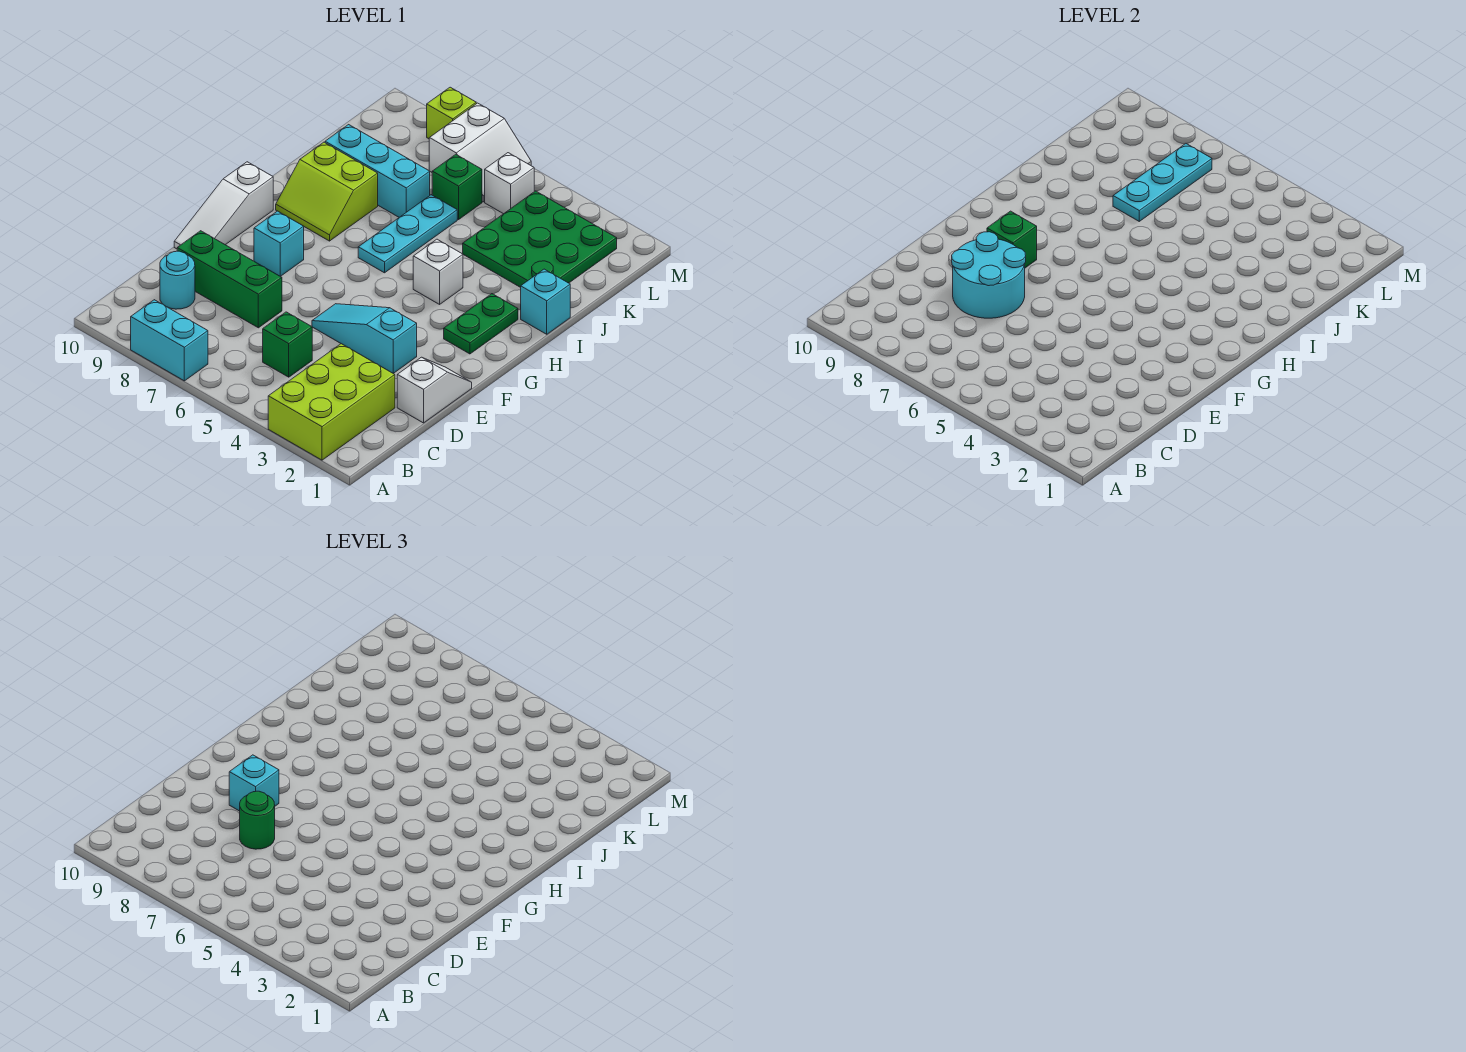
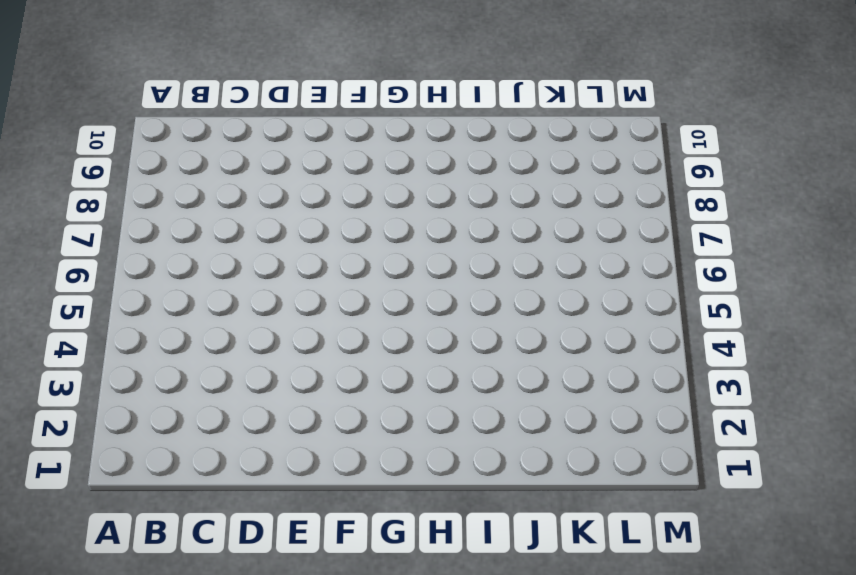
none -> lime 2x3 brick [268,344,395,460]
none -> cyan 1x2 brick [131,300,208,381]
none -> green 1x1 brick [263,312,312,377]

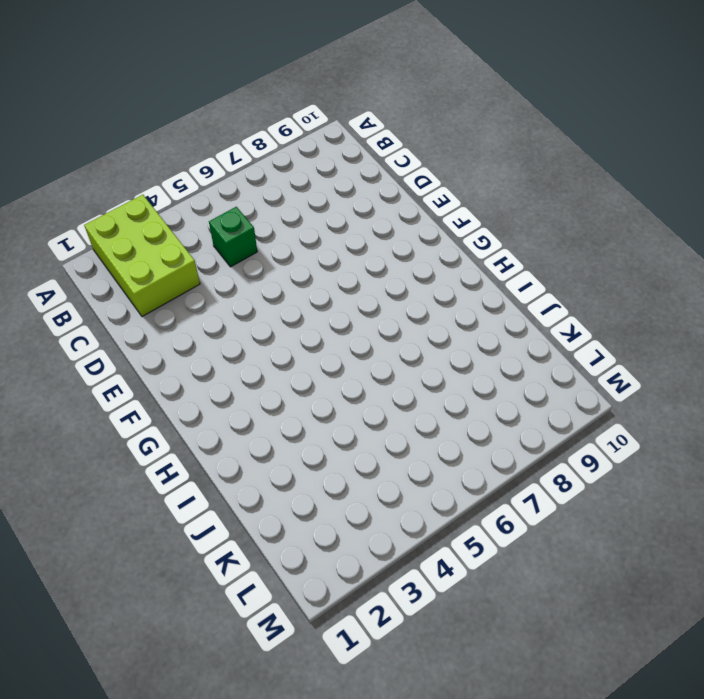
none -> cyan 1x2 brick [131,300,208,381]
none -> cyan 1x1 round brick [160,251,195,309]
none -> white 1x2 slope [397,357,472,423]

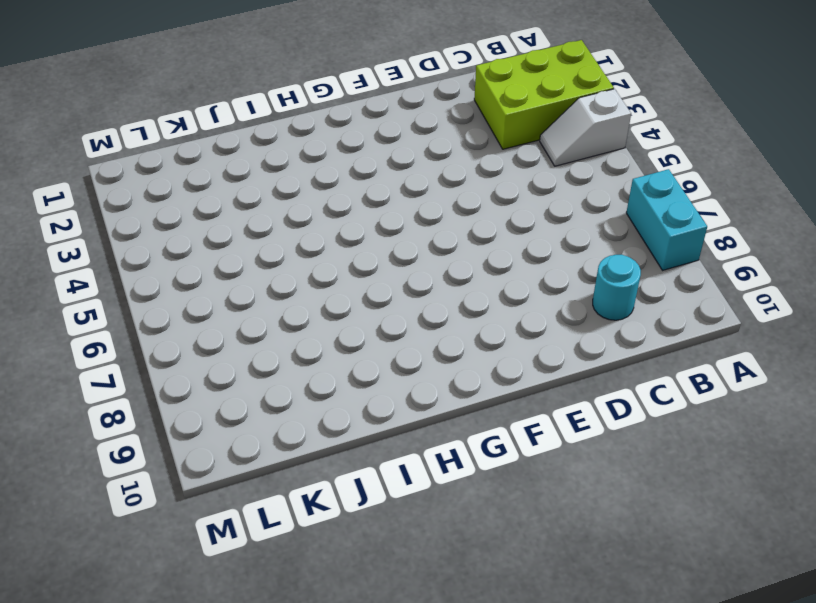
white 1x2 slope [540,89,631,166] -> white 1x2 slope moved to [397,357,472,423]
none -> green 1x1 brick [263,312,312,377]
none -> green 1x3 brick [177,231,282,328]
none -> cyan 1x3 slope [312,304,417,373]

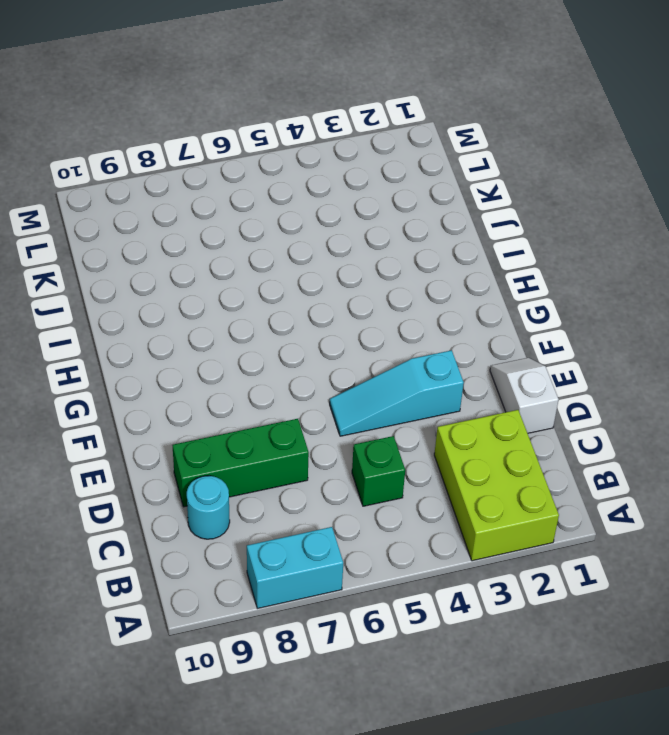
none -> white 1x3 slope [174,162,273,249]
none -> cyan 1x1 brick [254,211,304,276]
none -> green 1x2 plate [444,294,518,354]

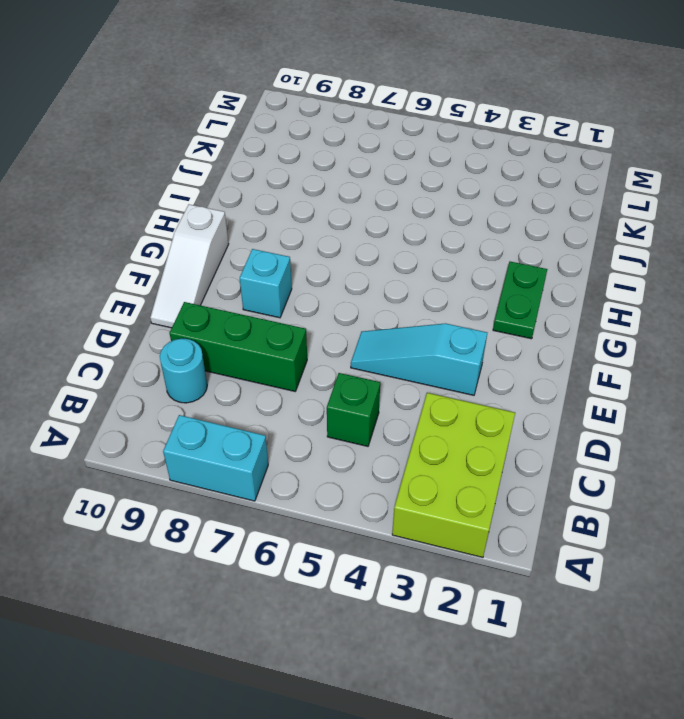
none -> white 1x2 slope [397,357,472,423]
none -> white 1x1 brick [413,239,463,304]
none -> cyan 1x3 plate [358,195,457,273]

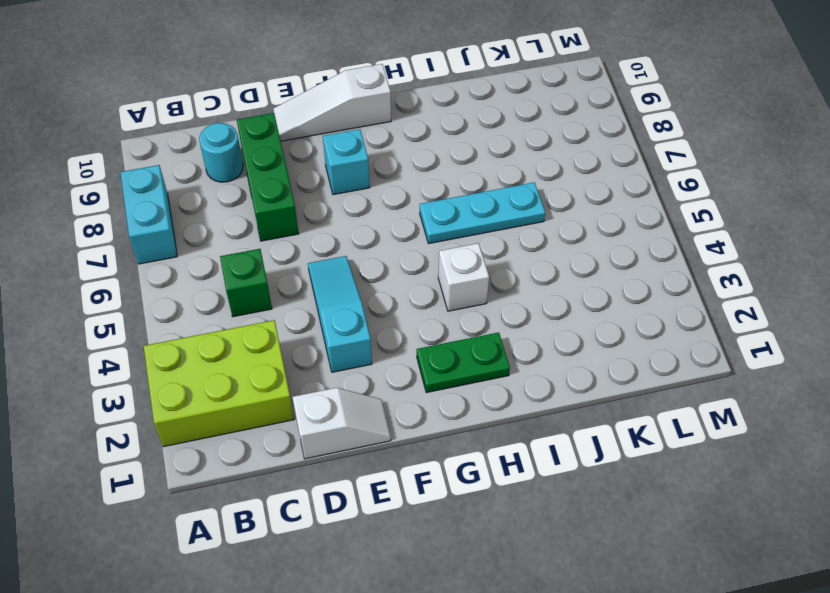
none -> lime 2x2 slope [276,142,378,241]
none -> cyan 1x1 brick [521,269,570,334]
none -> green 3x3 plate [463,191,617,287]

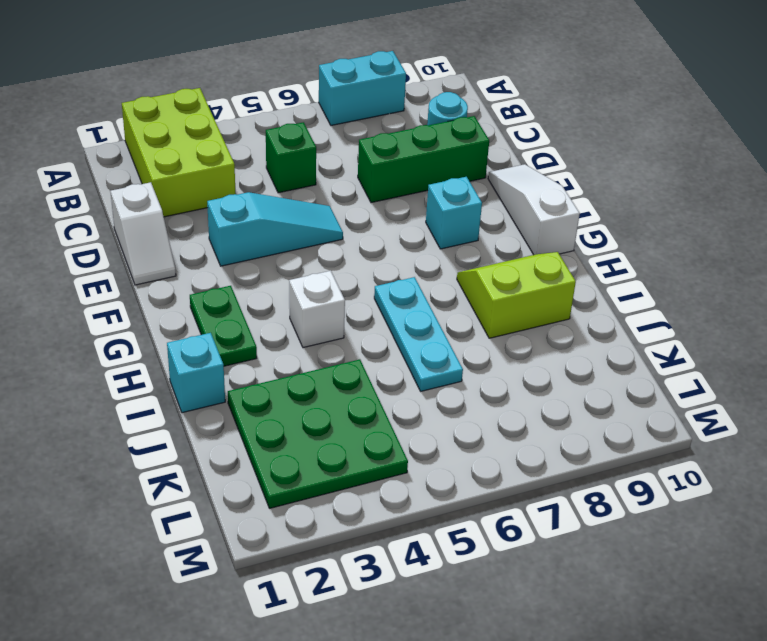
none -> cyan 1x3 brick [325,125,430,217]
none -> green 1x1 brick [432,154,482,220]
none -> white 1x1 brick [485,153,534,214]

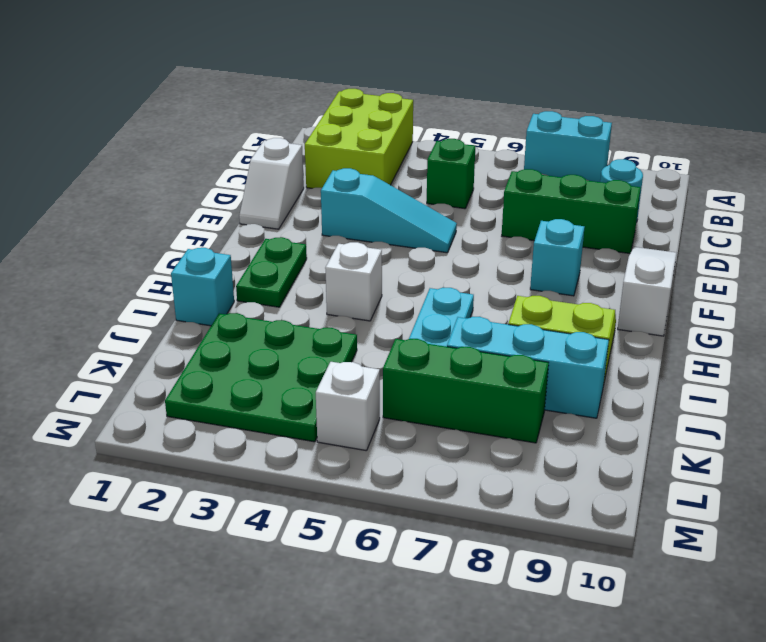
green 1x3 brick [383,339,549,443] -> green 1x1 brick [432,154,482,220]
none -> white 2x2 slope [429,103,531,202]
none -> lime 1x1 brick [427,87,476,139]
none -> cyan 2x2 round brick [952,232,1026,318]

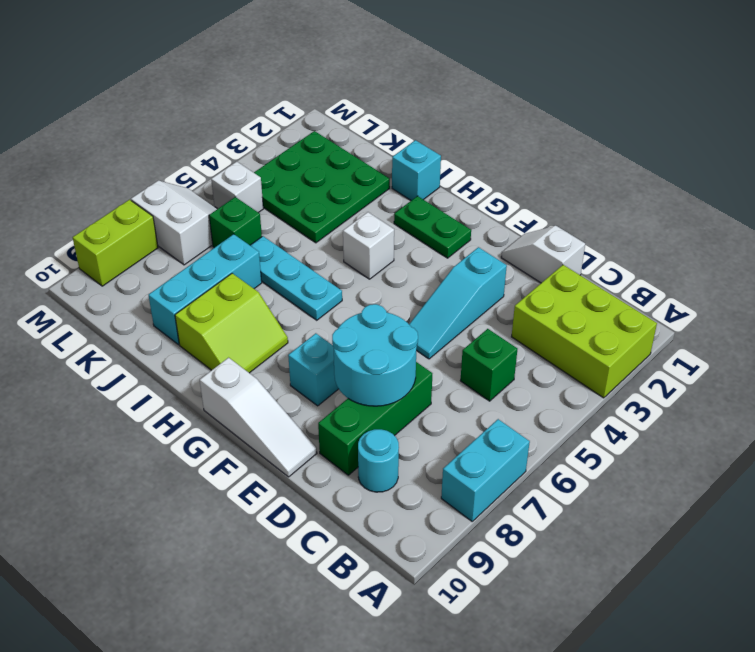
lime 1x2 brick [73,200,158,286] -> lime 1x1 brick [427,87,476,139]
none -> green 1x1 brick [987,211,1037,268]
none -> cyan 1x3 plate [1113,144,1212,221]
none -> green 1x1 round brick [240,791,275,849]

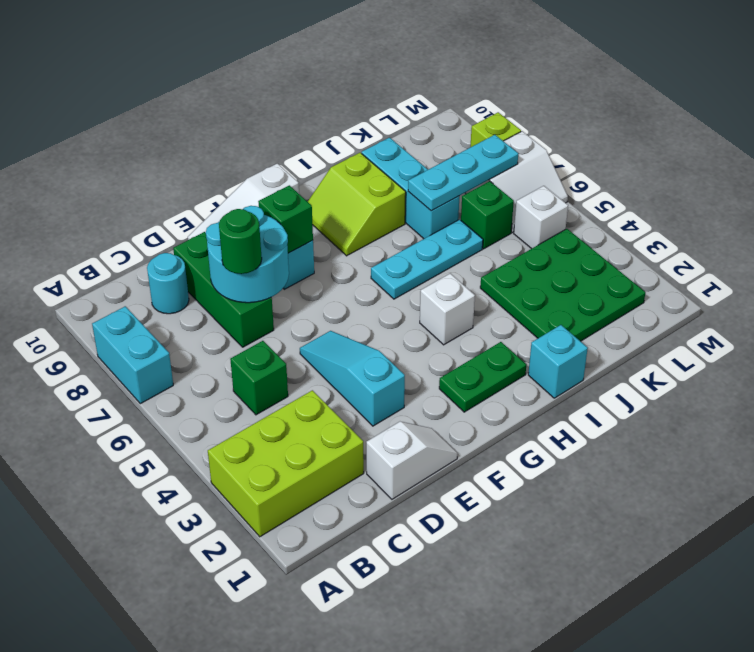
none -> cyan 1x1 brick [229,755,279,811]

